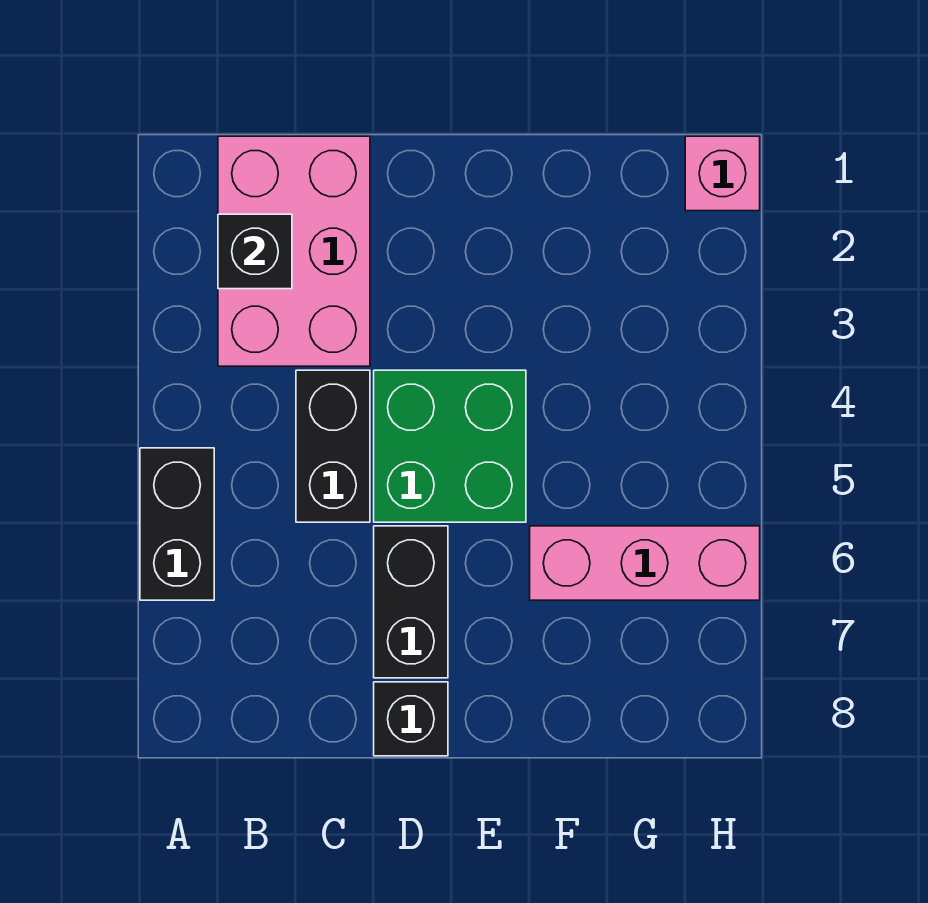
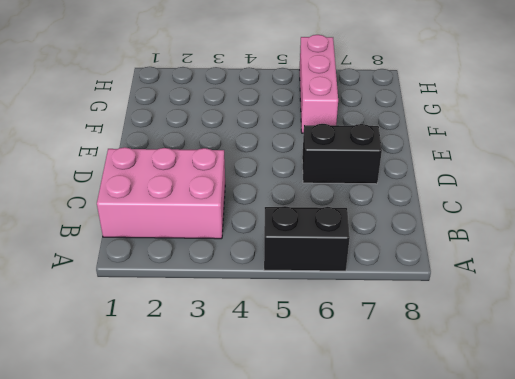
none -> black 1x2 brick [296,370,370,522]
none -> green 2x2 brick [374,370,526,522]

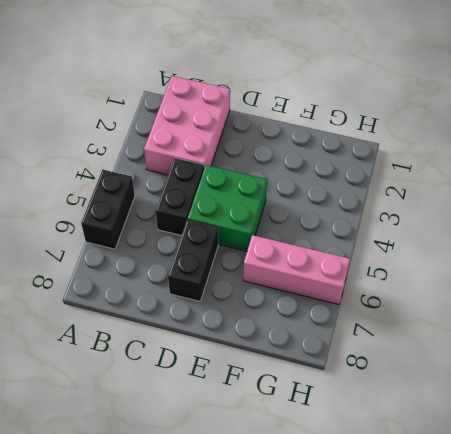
none -> black 1x1 brick [374,682,448,756]
none -> pink 1x1 brick [685,136,760,211]

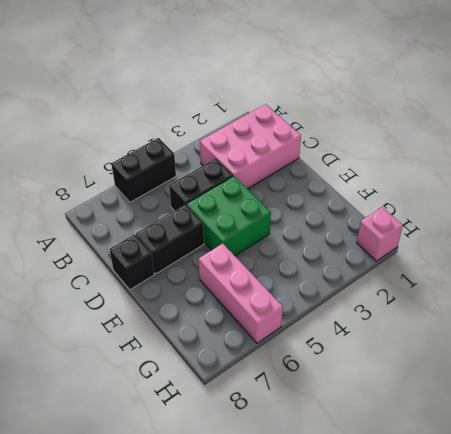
none -> black 1x1 brick [218,214,292,289]

